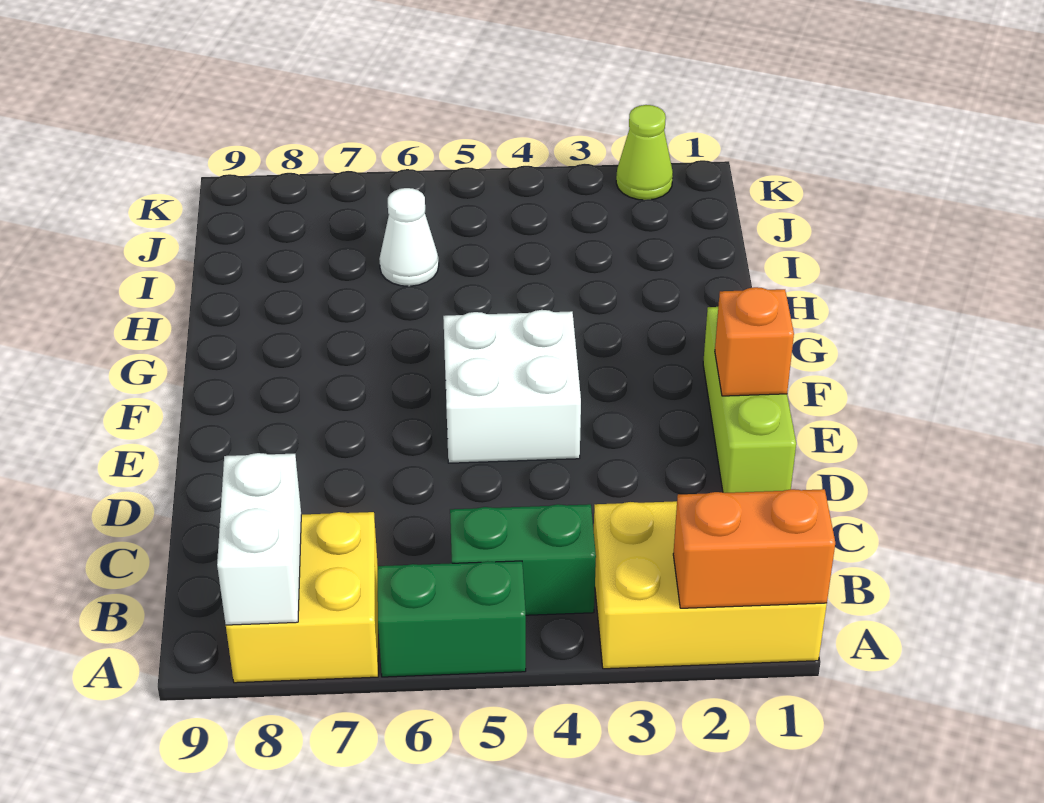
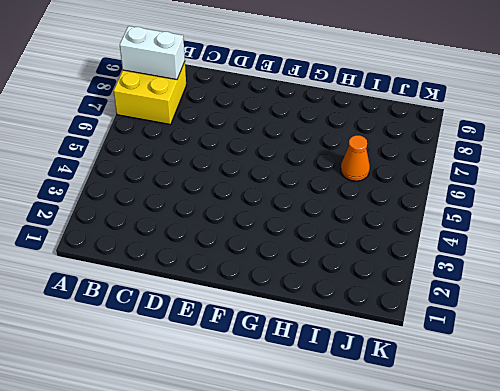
orange 1x1 cone [341,135,370,181] -> white 1x1 cone [379,188,439,286]
none -> yellow 2x3 brick [594,501,827,669]
none -> green 1x2 brick [378,561,526,677]

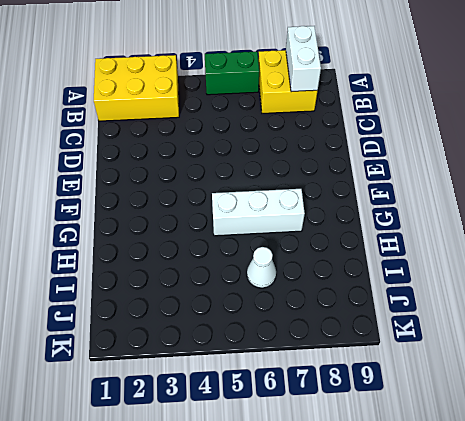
white 1x3 brick [212,189,305,236] -> none
none -> green 1x2 brick [450,504,596,615]
none -> lime 1x3 brick [703,307,796,493]

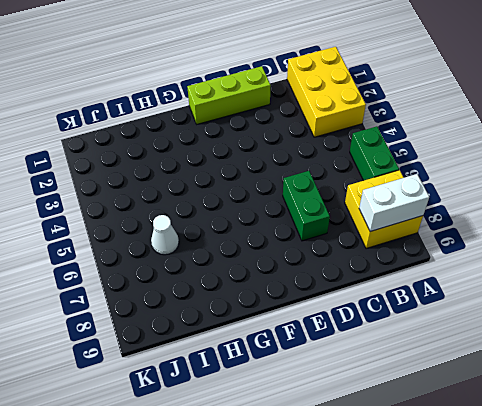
green 1x2 brick [283,171,330,241] -> green 1x2 brick moved to [450,504,596,615]
none -> white 2x2 brick [443,310,581,463]
none -> lime 1x1 cone [616,105,673,200]

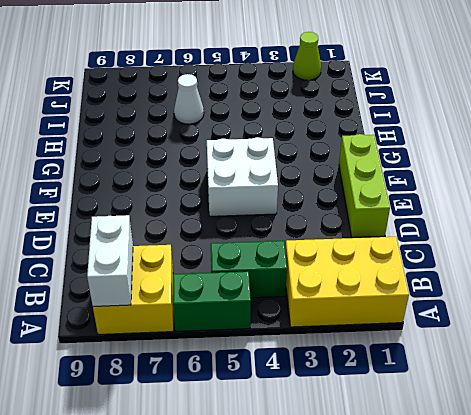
none -> orange 1x2 brick [673,489,835,608]
none -> orange 1x1 brick [715,287,794,396]

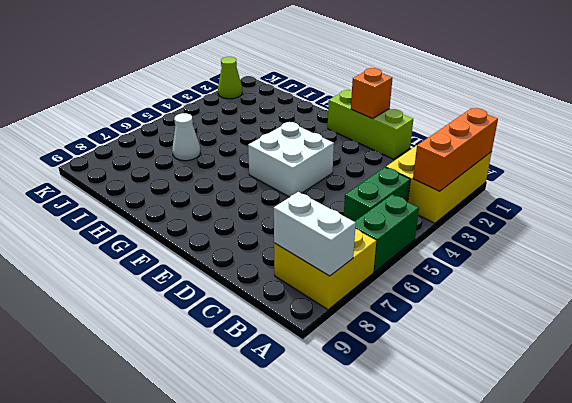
orange 1x3 brick [413,108,498,191] -> orange 1x2 brick [673,489,835,608]

